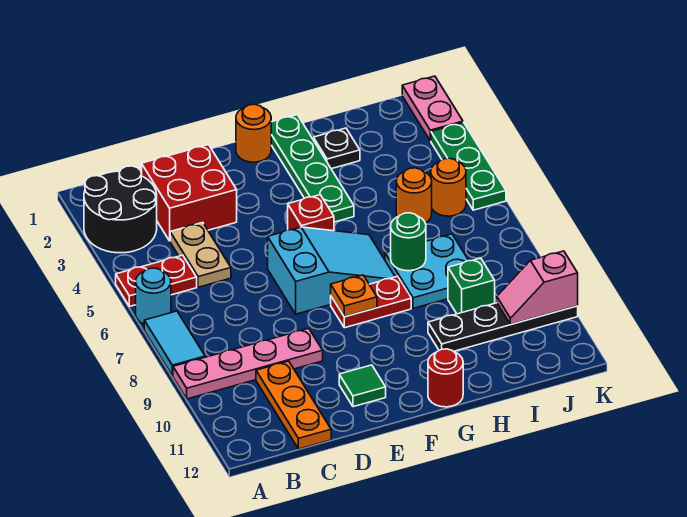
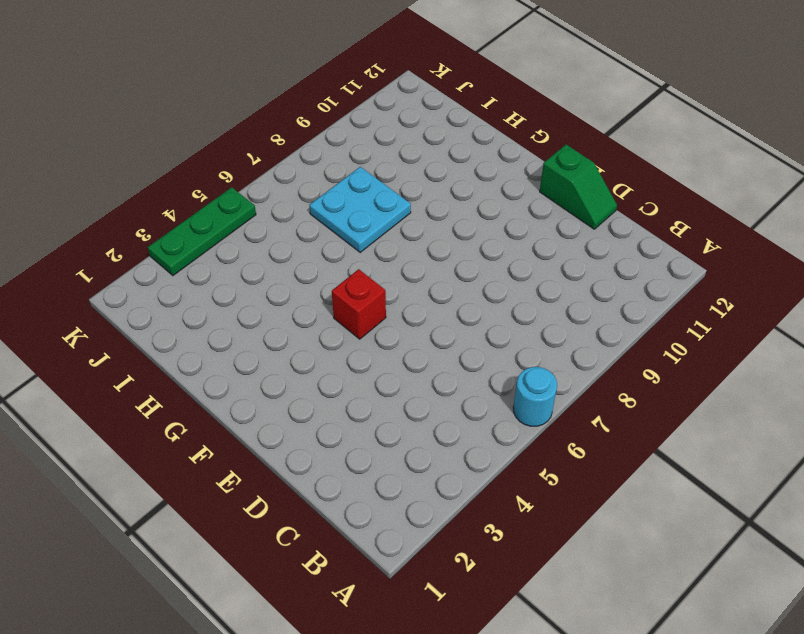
green 1x2 slope [540,145,617,229] -> none
none -> black 2x2 round brick [84,166,157,253]
none -> red 1x2 plate [116,255,197,307]
none -> cyan 1x2 tile [144,311,205,376]

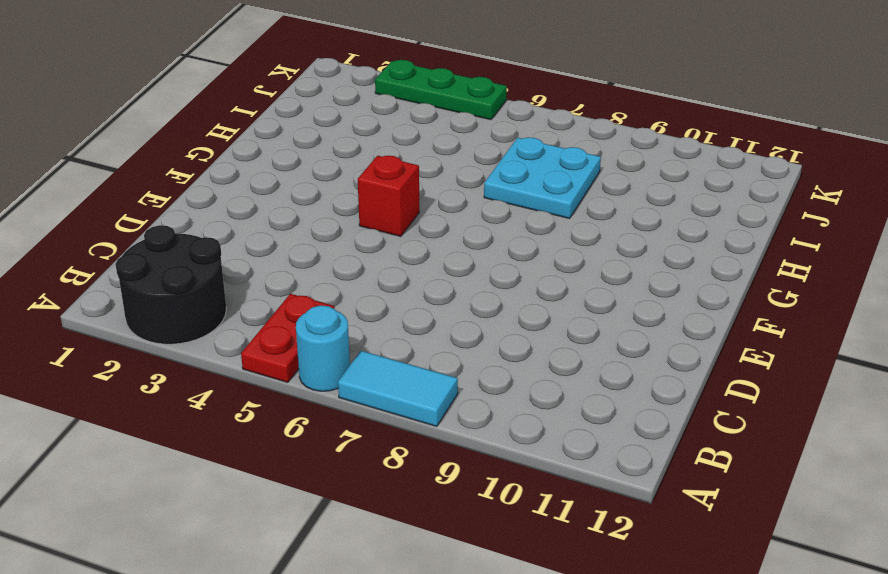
none -> pink 1x4 plate [173,328,323,399]
none -> red 2x2 brick [142,145,237,241]
none -> tan 1x2 plate [170,223,231,287]

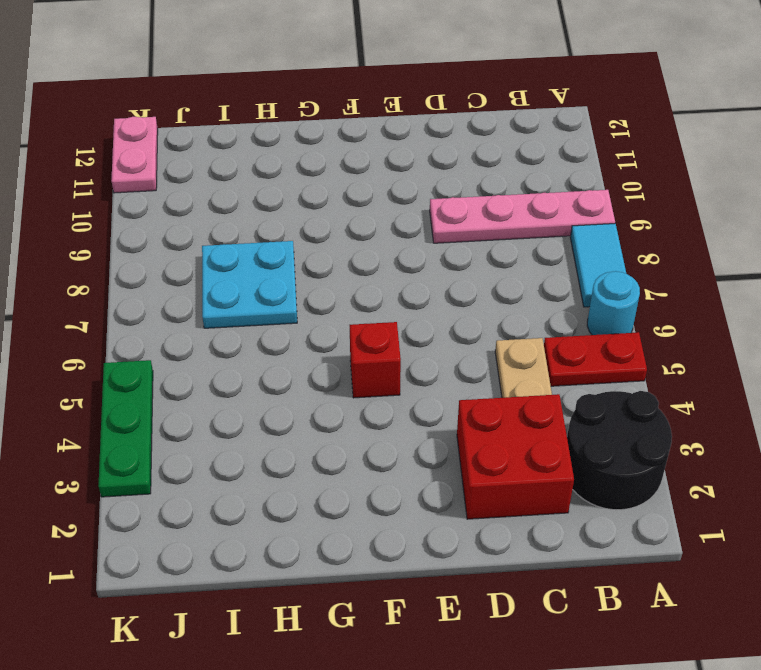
pink 1x2 plate [111,117,158,193] -> pink 1x2 plate moved to [402,76,463,141]
none -> orange 1x3 plate [256,361,331,449]
none -> cyan 2x3 slope [268,227,395,314]
none -> green 1x1 tile [339,365,386,407]

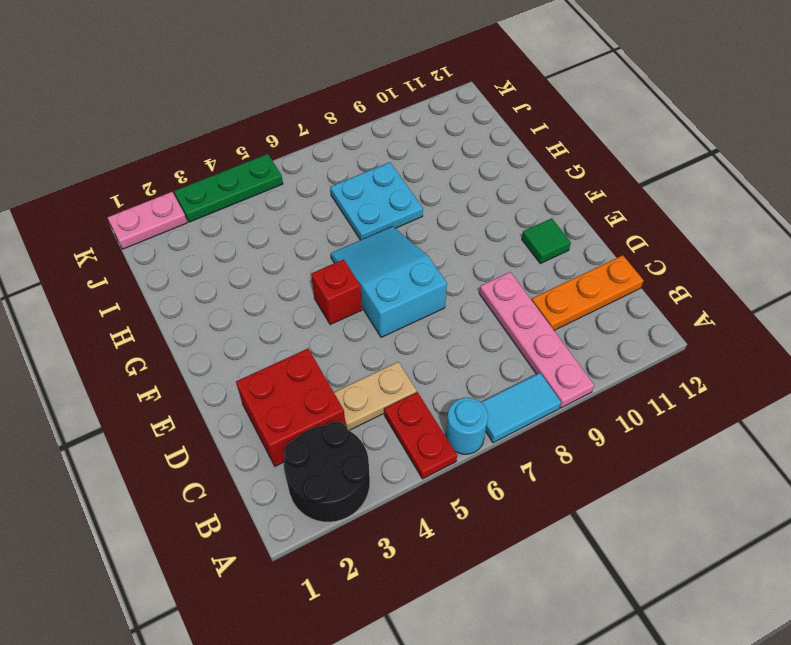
none -> orange 1x1 round brick [236,104,271,162]
none -> red 1x2 plate [331,276,411,328]
none -> green 1x4 plate [271,115,354,222]

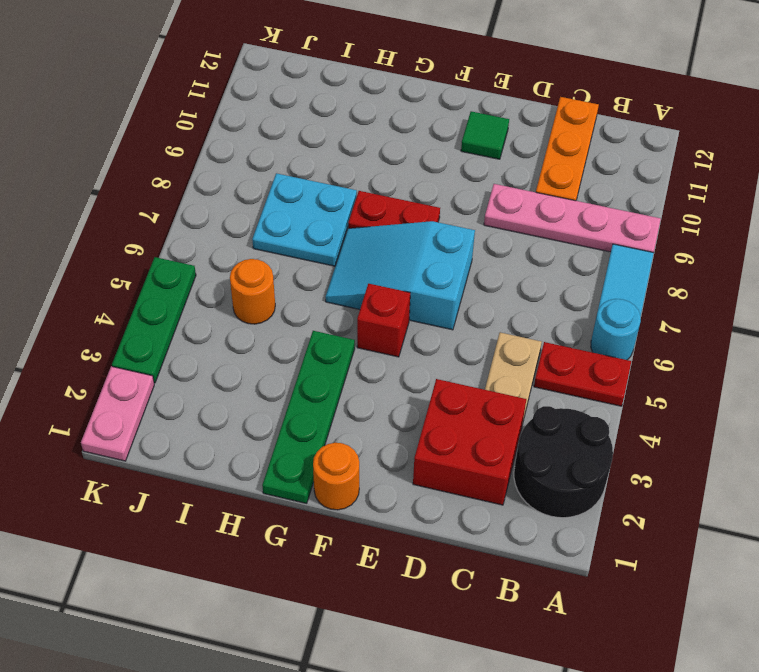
none -> red 1x1 round brick [428,349,463,407]
none -> black 1x1 plate [313,128,360,169]
none -> black 1x4 plate [428,303,578,352]

